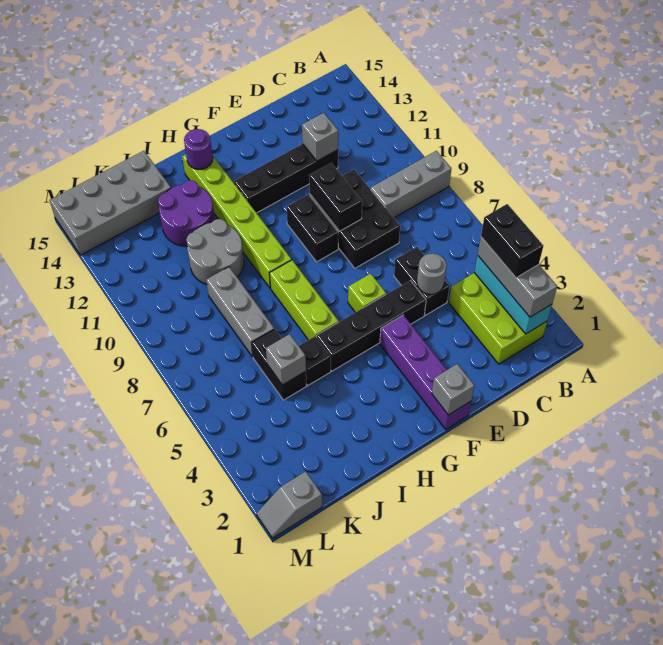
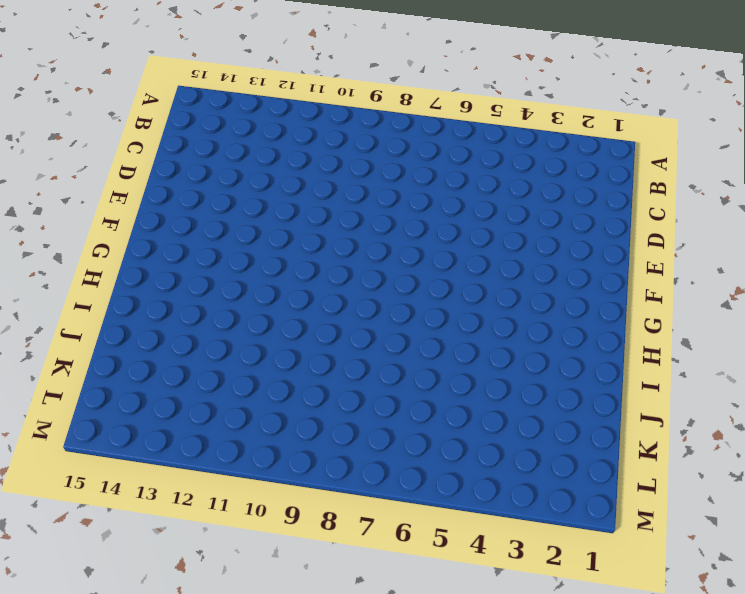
none -> grey 1x3 brick [371,151,451,218]
none -> lime 2x3 brick [449,273,547,364]
none -> black 1x2 brick [394,247,449,315]

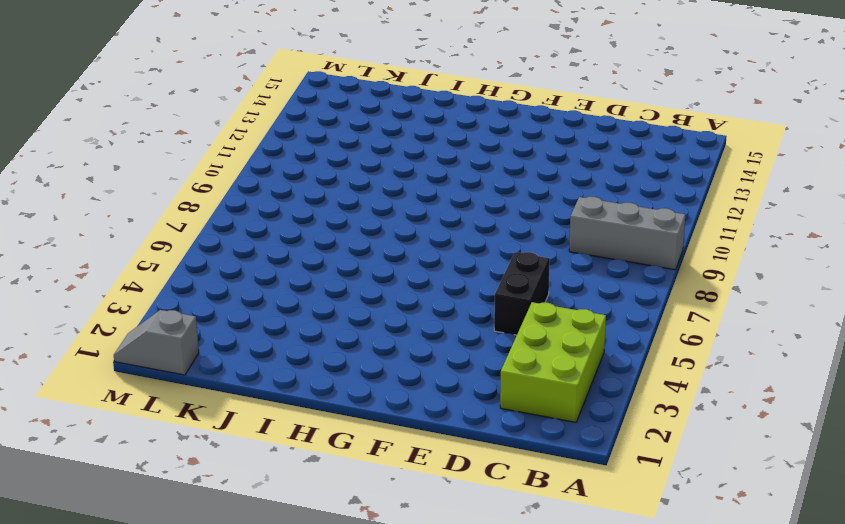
none -> black 2x3 brick [310,169,400,268]
none -> black 1x4 brick [234,144,338,213]
none -> black 1x4 brick [316,280,426,371]

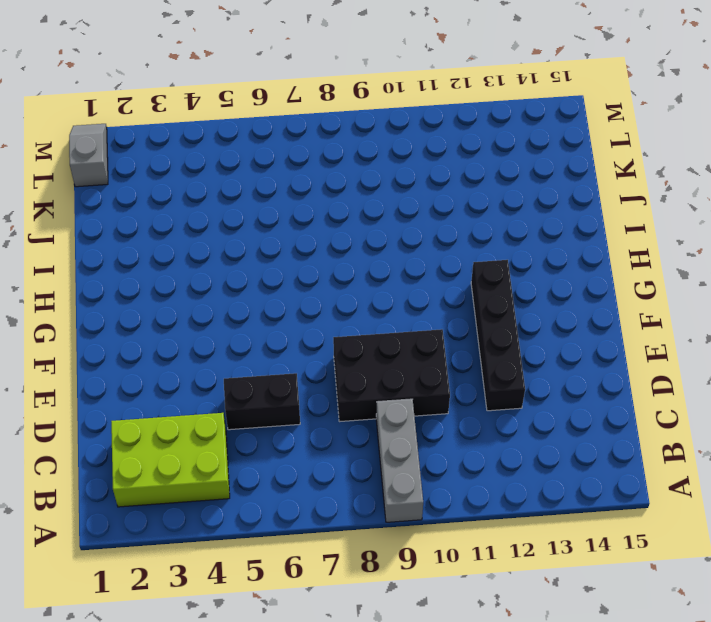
none -> black 1x4 brick [316,280,426,371]
none -> purple 1x4 brick [380,315,471,429]
none -> lime 1x1 brick [348,274,386,312]

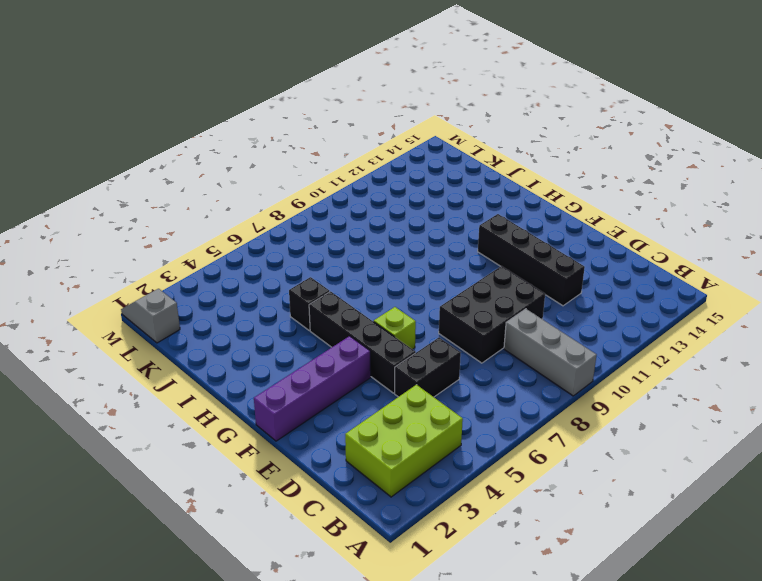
none -> black 1x2 brick [287,195,338,262]
none -> lime 1x3 brick [270,260,339,340]
none -> lime 1x6 brick [182,154,291,288]

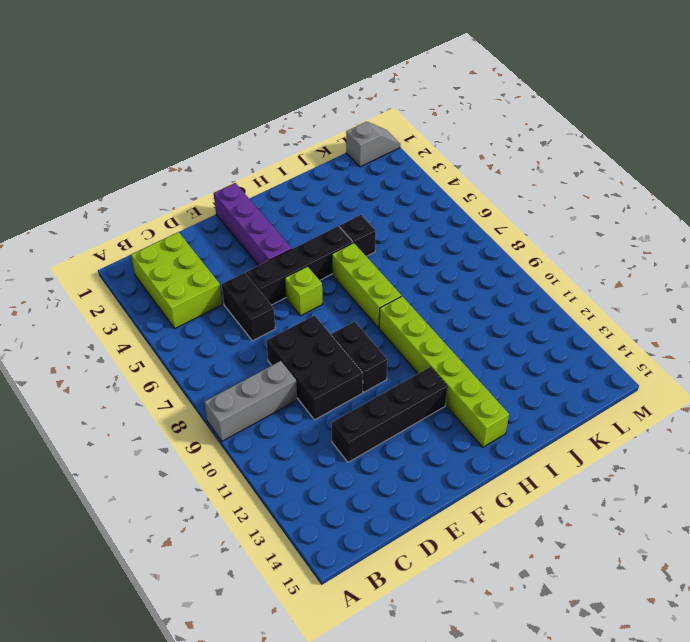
none -> grey 2x2 round brick [186,219,244,285]
none -> purple 2x2 round brick [158,180,215,247]
none -> black 1x2 brick [252,329,307,400]

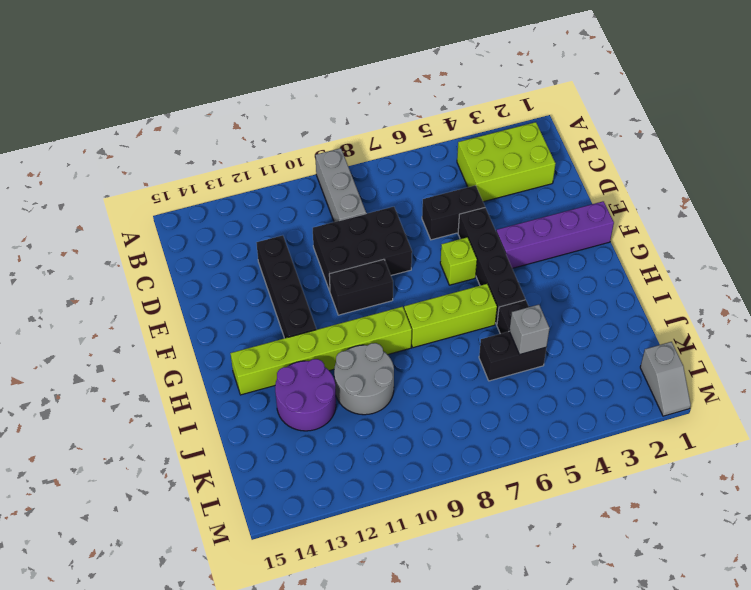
none -> grey 1x3 brick [206,267,274,357]
none -> grey 2x4 brick [50,151,171,255]
none -> cyan 1x3 brick [474,255,552,334]

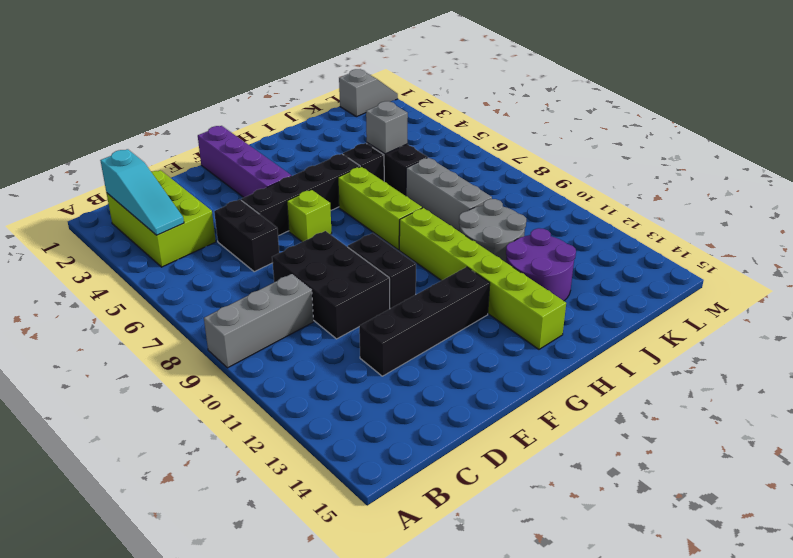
cyan 1x3 slope [100,149,184,235] -> cyan 1x3 brick [474,255,552,334]
none -> grey 2x4 brick [50,151,171,255]
none -> grey 1x1 round brick [417,253,447,294]
none -> grey 1x1 brick [302,113,338,161]

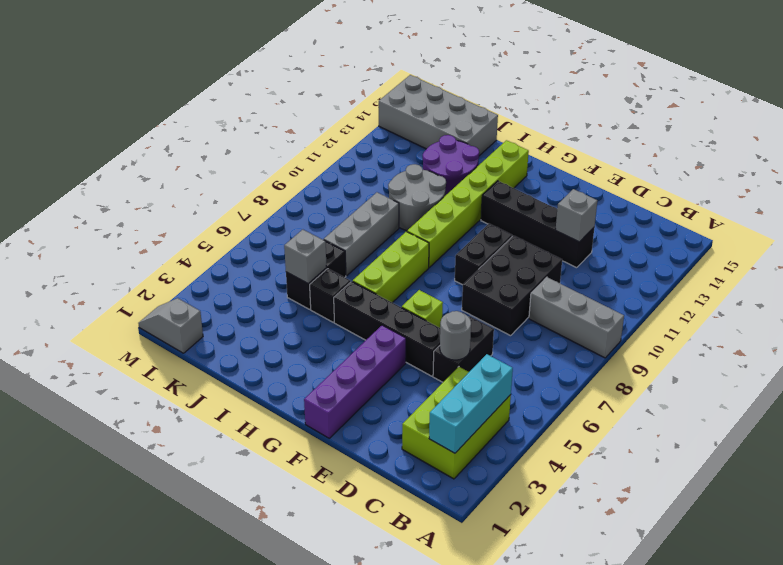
none -> black 1x2 brick [309,163,362,231]
none -> grey 1x1 brick [432,364,474,415]
none -> purple 1x1 round brick [184,129,213,169]

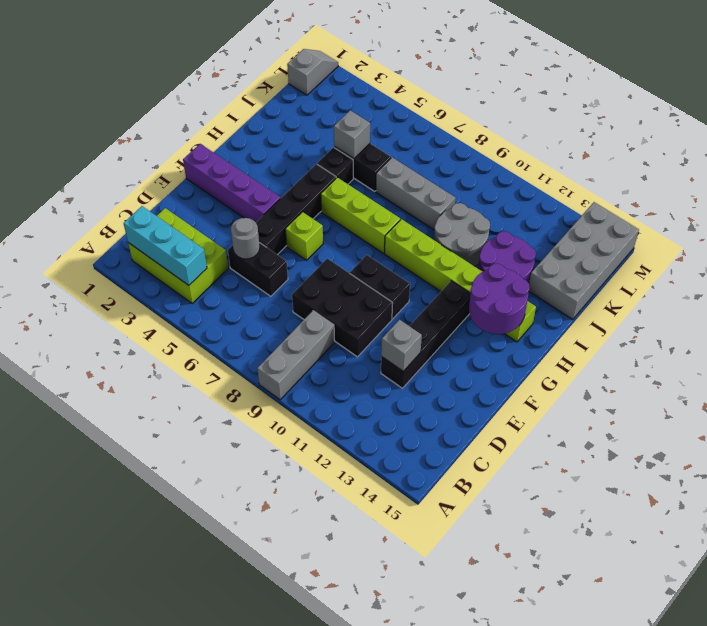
purple 2x2 round brick [469,264,530,334] -> purple 1x1 round brick [184,129,213,169]
none -> black 1x2 brick [309,163,362,231]
none -> grey 1x1 brick [432,364,474,415]
none -> grey 1x3 brick [478,237,557,317]

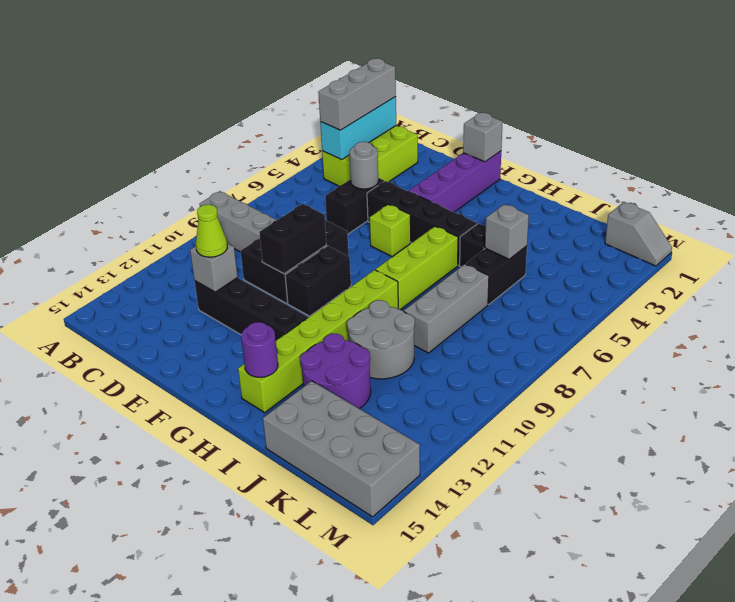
lime 1x1 cone [196,205,227,257] -> none
none -> black 1x2 brick [481,204,544,278]

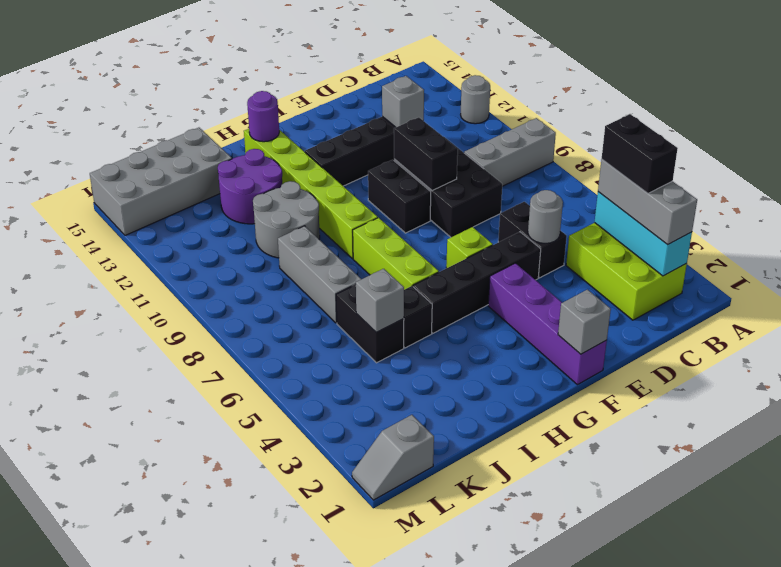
grey 1x1 round brick [461,75,490,124] -> none

